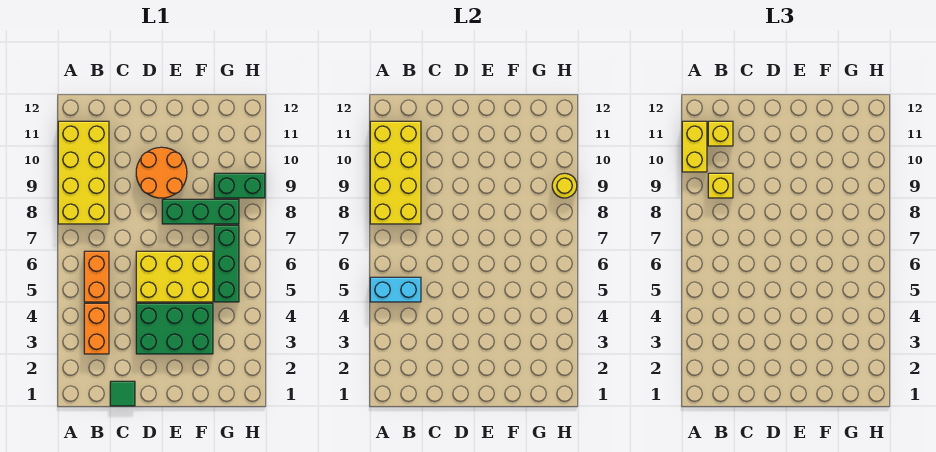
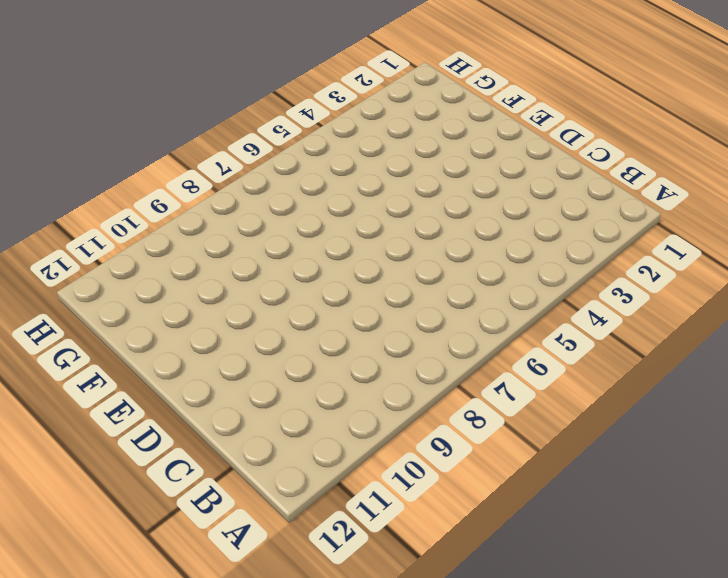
none -> yellow 2x4 brick [58,121,109,224]
none -> orange 1x2 brick [84,303,109,354]
none -> orange 1x2 brick [84,251,109,302]

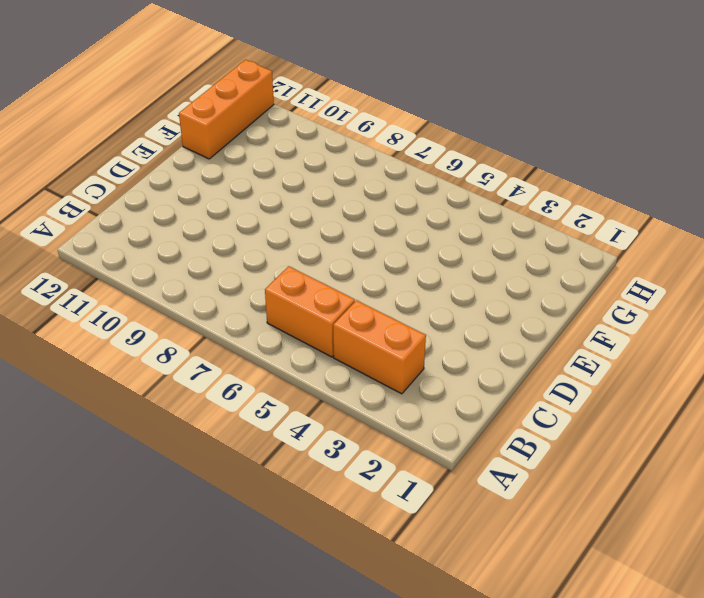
orange 1x3 brick [179,60,274,159] -> none
none -> yellow 2x4 brick [58,121,109,224]
none -> green 1x1 tile [110,381,135,406]
none -> green 2x3 brick [136,303,213,354]

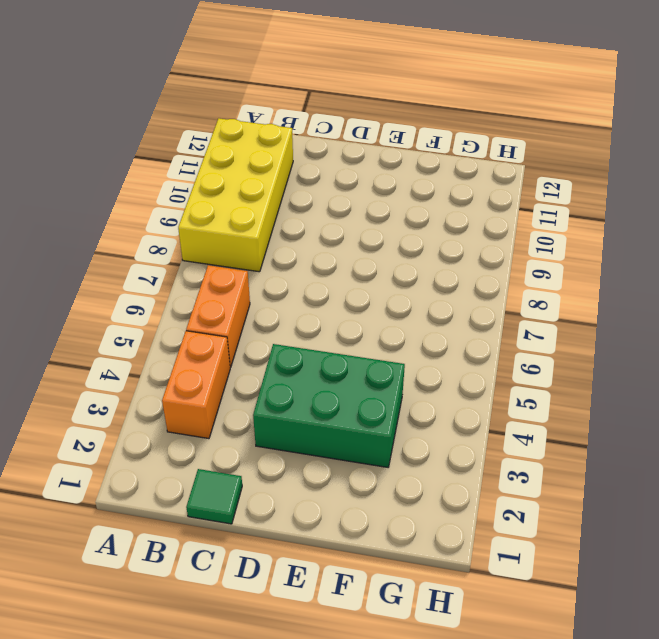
none -> yellow 2x3 brick [136,251,213,302]
none -> orange 2x2 round brick [136,147,187,198]
none -> green 1x3 brick [162,199,239,224]

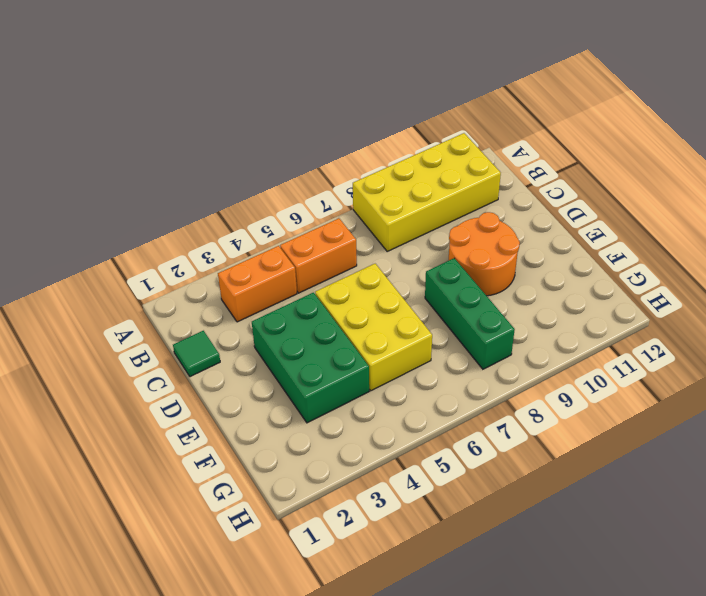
none -> green 1x3 brick [214,225,239,302]
none -> green 1x2 brick [214,173,265,198]
none -> cyan 1x2 brick [370,277,421,302]

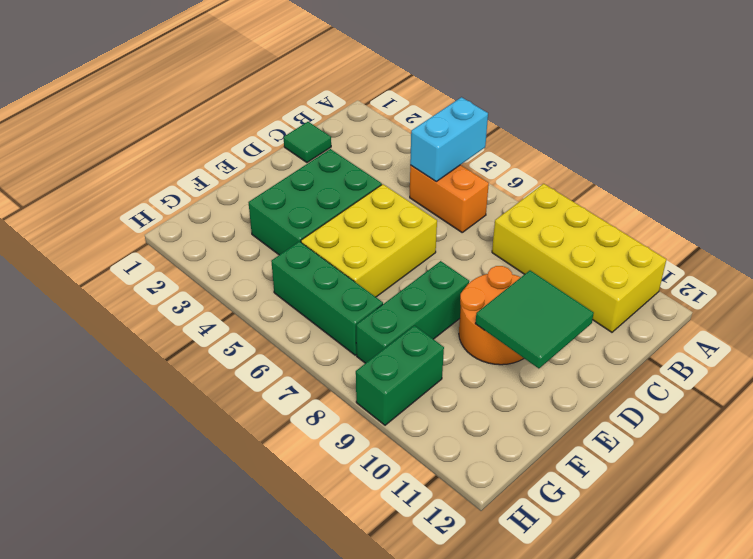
green 2x2 tile [475,271,594,369] -> none
none -> orange 1x2 brick [84,303,109,354]
none -> yellow 2x4 brick [370,121,421,224]
none -> yellow 1x1 round brick [552,173,577,198]

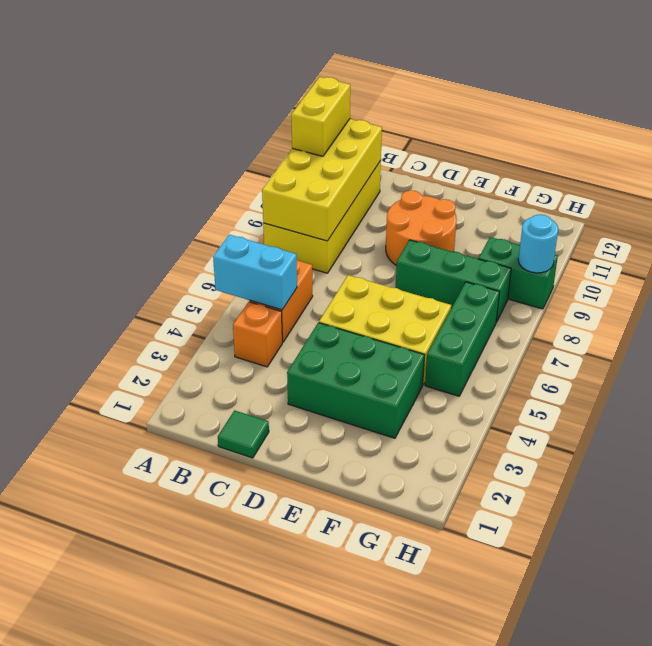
orange 1x1 brick [233,302,282,367] -> orange 1x2 brick [84,303,109,354]
cyan 1x1 round brick [518,215,558,273] -> yellow 1x1 round brick [552,173,577,198]
none -> yellow 1x1 brick [708,173,733,198]
none -> yellow 1x1 brick [708,121,733,146]

